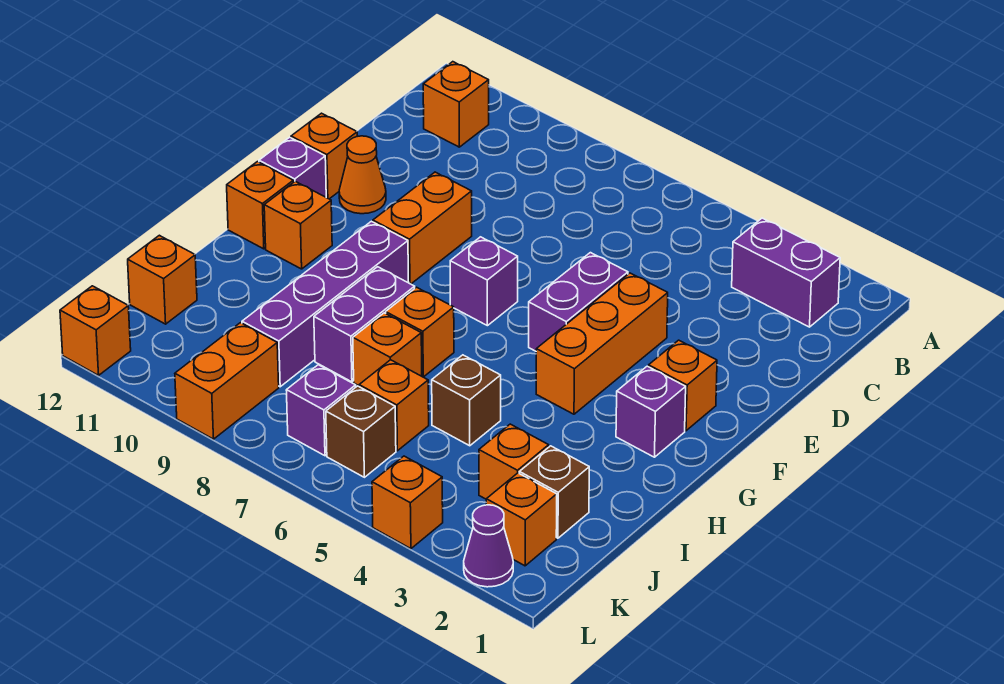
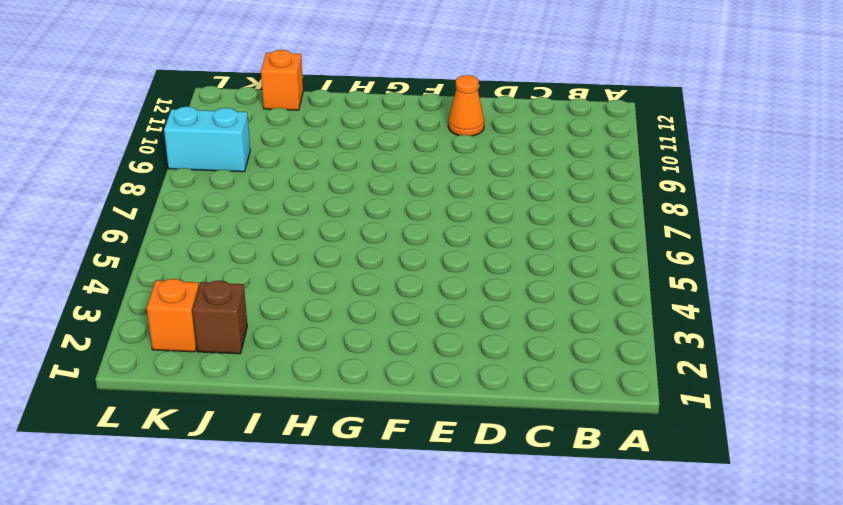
cyan 1x2 brick [164,106,250,172] -> orange 1x2 brick [175,323,279,439]
none -> purple 1x2 brick [732,218,840,327]
none -> orange 1x1 brick [423,62,489,147]
none -> orange 1x3 brick [536,273,668,414]

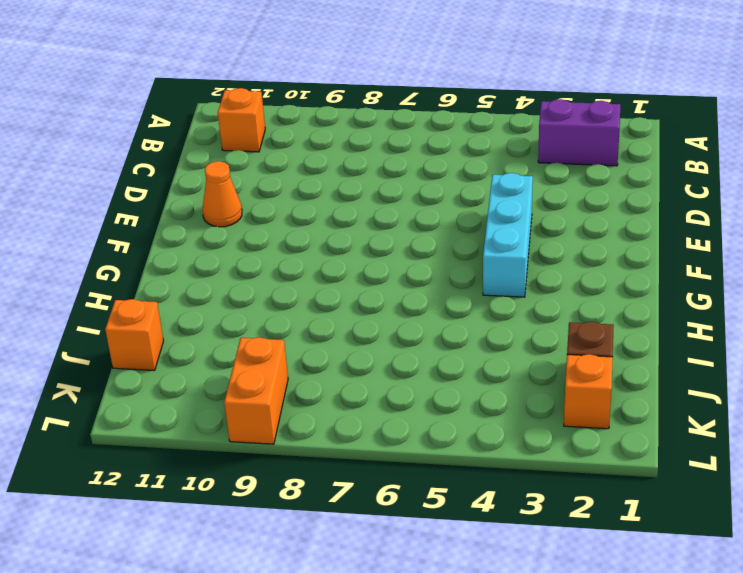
cyan 1x3 brick [483,173,533,297] -> orange 1x3 brick [536,273,668,414]
none -> purple 1x2 brick [529,253,628,351]
none -> orange 1x2 brick [373,172,472,284]
none -> orange 1x1 brick [291,113,357,199]

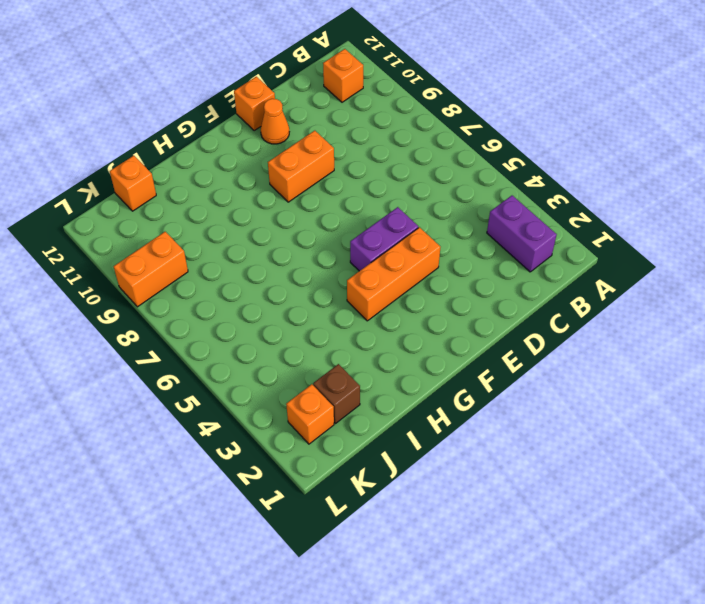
none -> orange 1x1 brick [649,340,717,431]
none -> purple 1x1 brick [450,237,518,326]
none -> purple 1x1 brick [259,137,326,197]

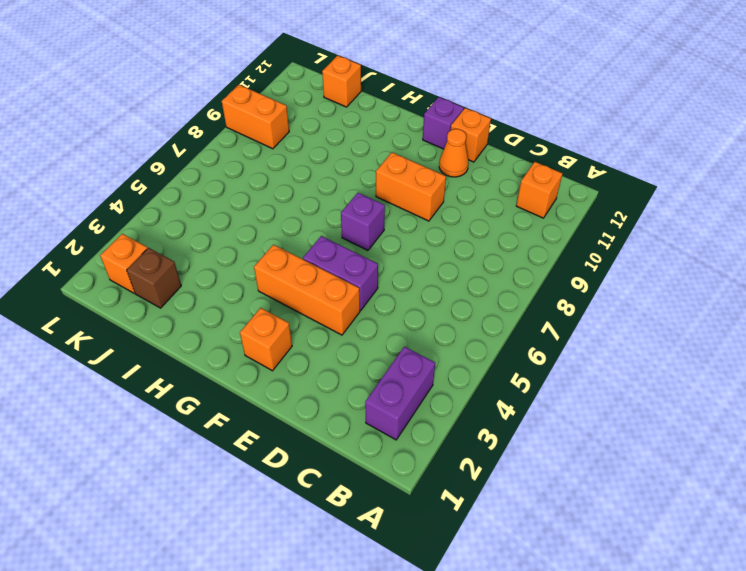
none -> purple 1x1 brick [616,366,686,457]
none -> purple 1x4 brick [242,221,409,387]
none -> orange 1x1 brick [264,181,332,269]

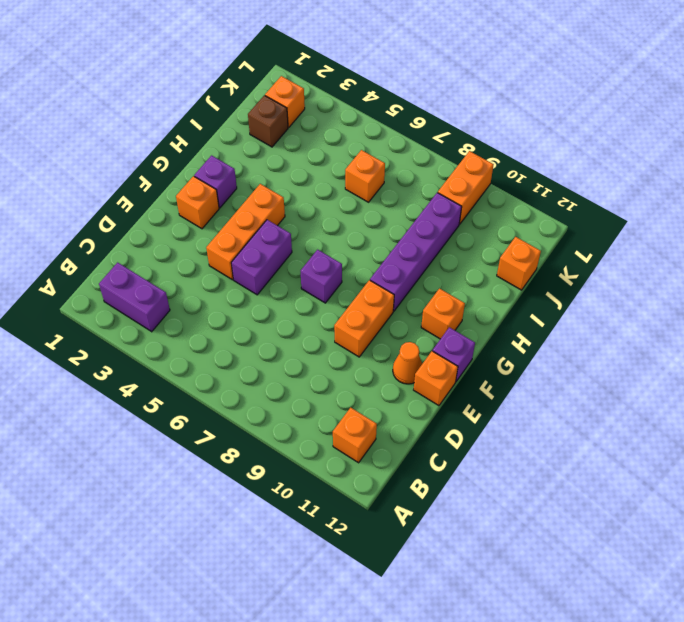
none -> orange 1x1 brick [227,162,293,249]
none -> orange 1x1 brick [386,287,454,377]
none -> purple 1x2 brick [314,267,415,382]

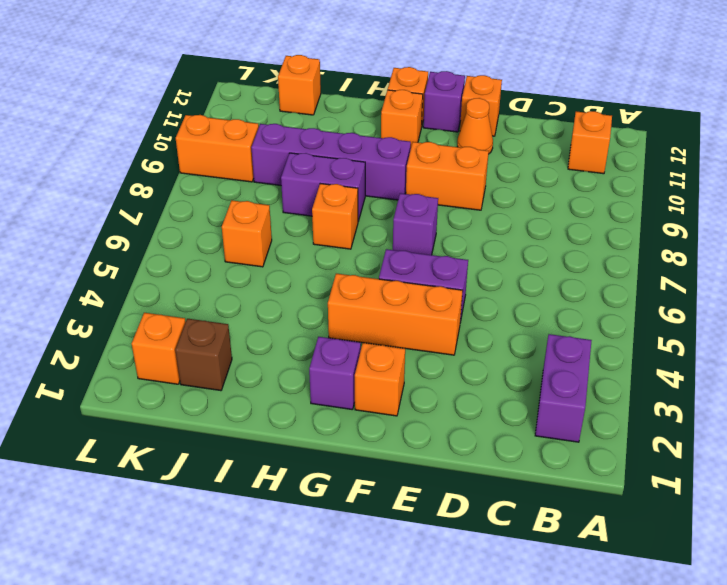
none -> brown 1x1 brick [432,355,501,446]
none -> orange 1x1 brick [353,313,422,386]
none -> orange 1x1 brick [479,424,549,499]

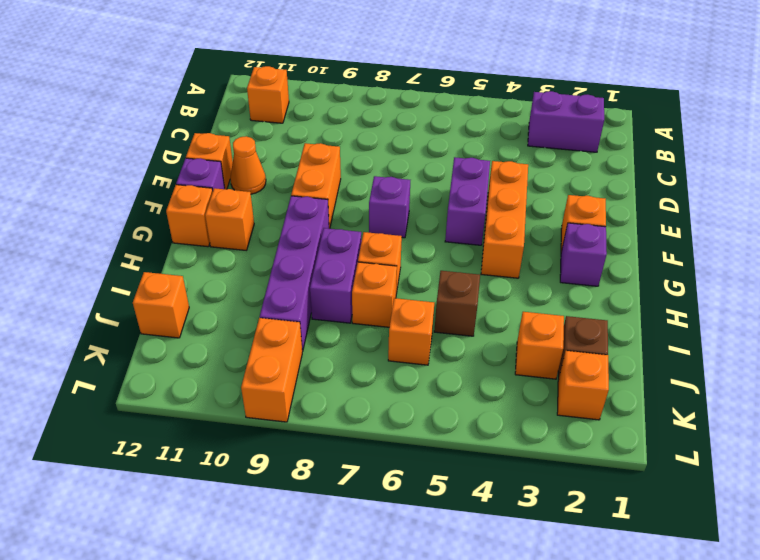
none -> brown 1x1 brick [326,386,396,477]
none -> purple 1x1 brick [286,365,356,456]
none -> purple 1x1 cone [464,505,513,587]

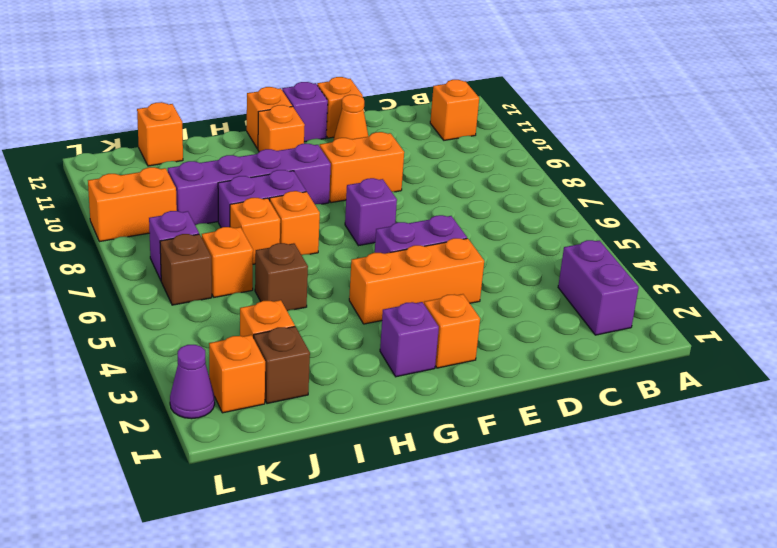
none -> orange 1x1 brick [372,456,443,549]
none -> orange 1x1 brick [60,286,131,375]

